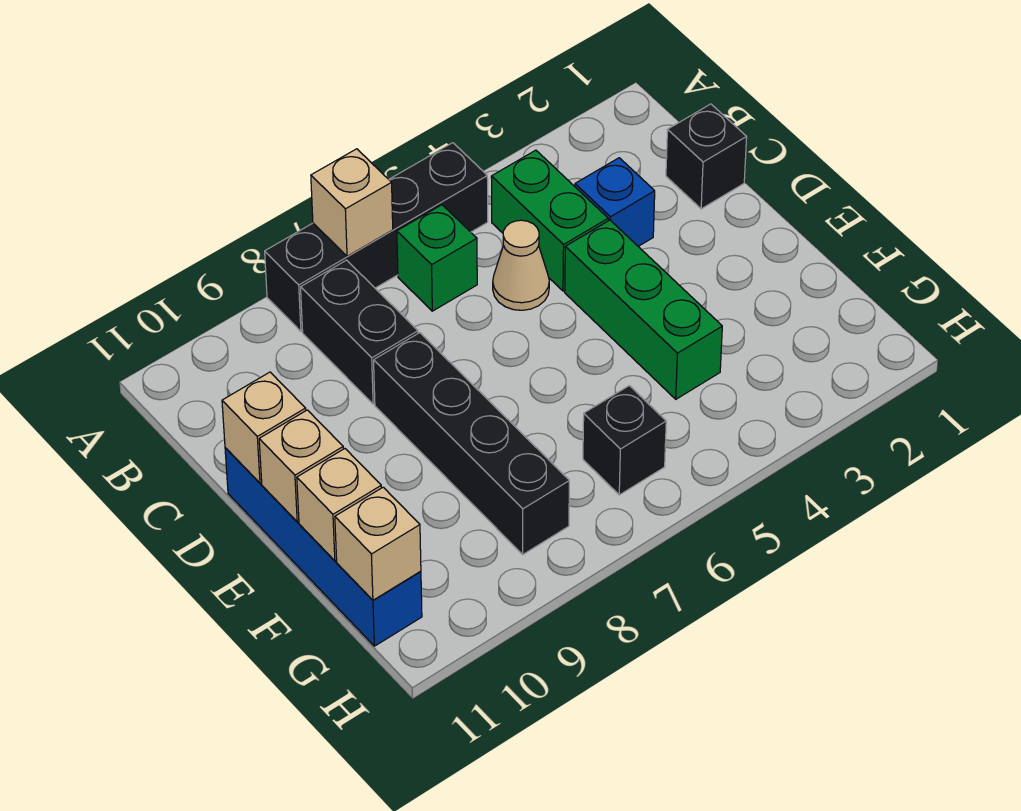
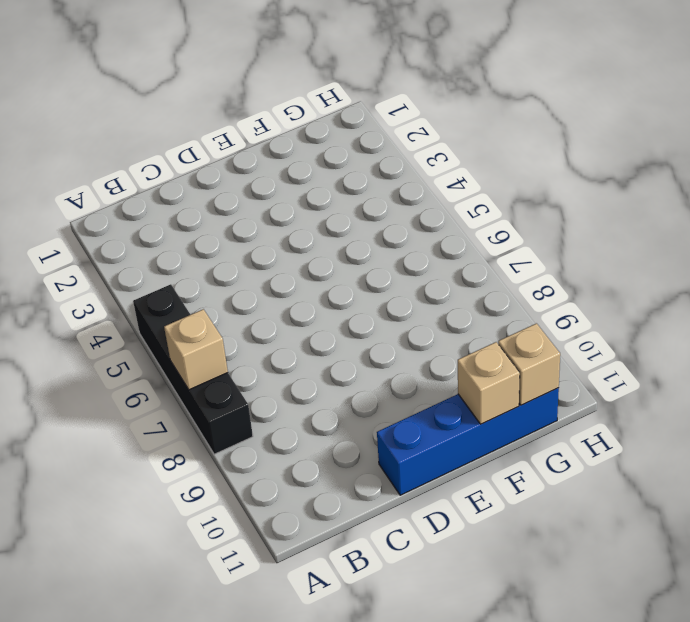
none -> green 1x2 brick [491,150,608,291]
none -> green 1x1 brick [397,205,477,311]
none -> black 1x2 brick [301,260,418,404]

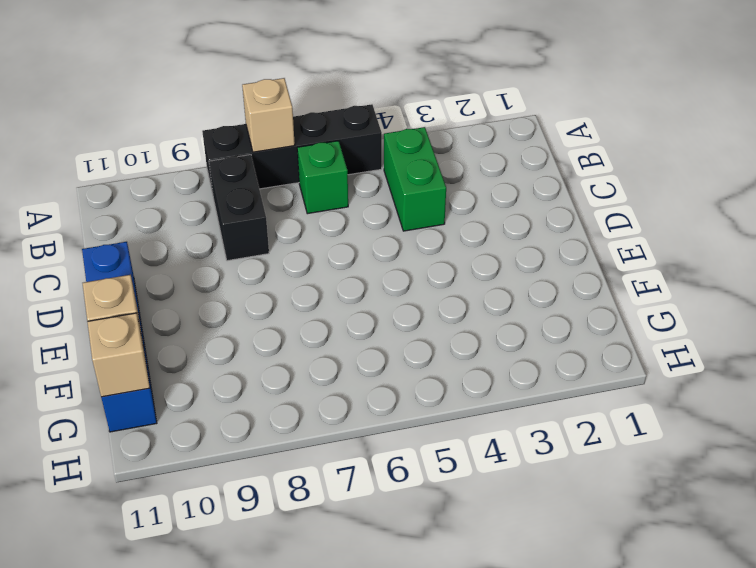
none -> black 1x1 brick [666,104,747,209]
none -> blue 1x1 brick [575,158,655,246]
none -> tan 1x1 cone [493,220,549,310]

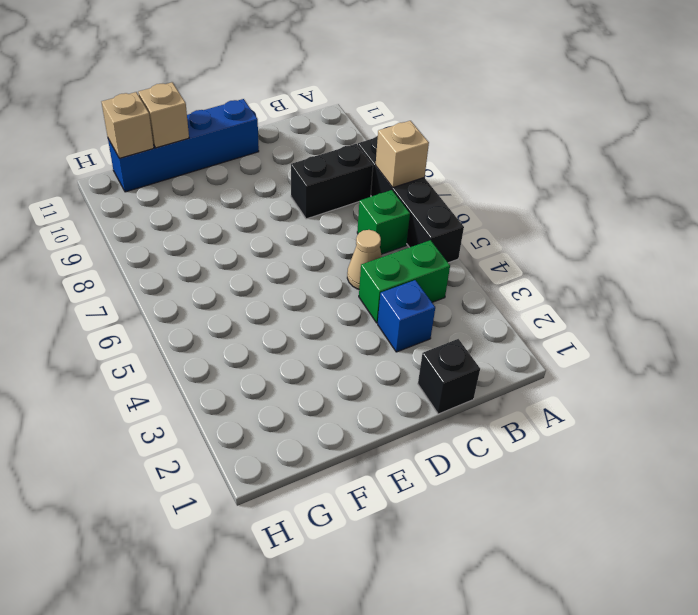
none -> green 1x3 brick [565,220,722,399]
none -> black 1x4 brick [374,333,569,554]
none -> black 1x1 brick [583,386,666,495]

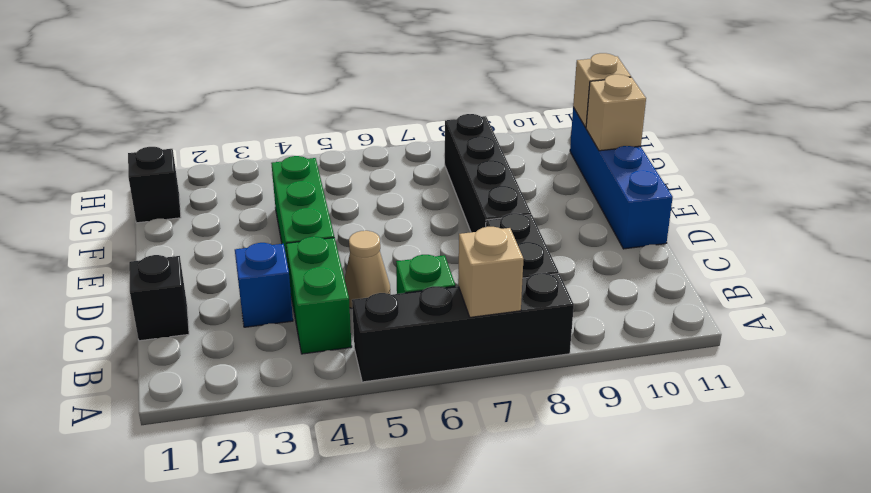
black 1x1 brick [128,147,181,223] -> black 1x1 brick moved to [583,386,666,495]
none -> tan 1x1 brick [222,372,306,483]
none -> tan 1x1 brick [259,410,343,522]

